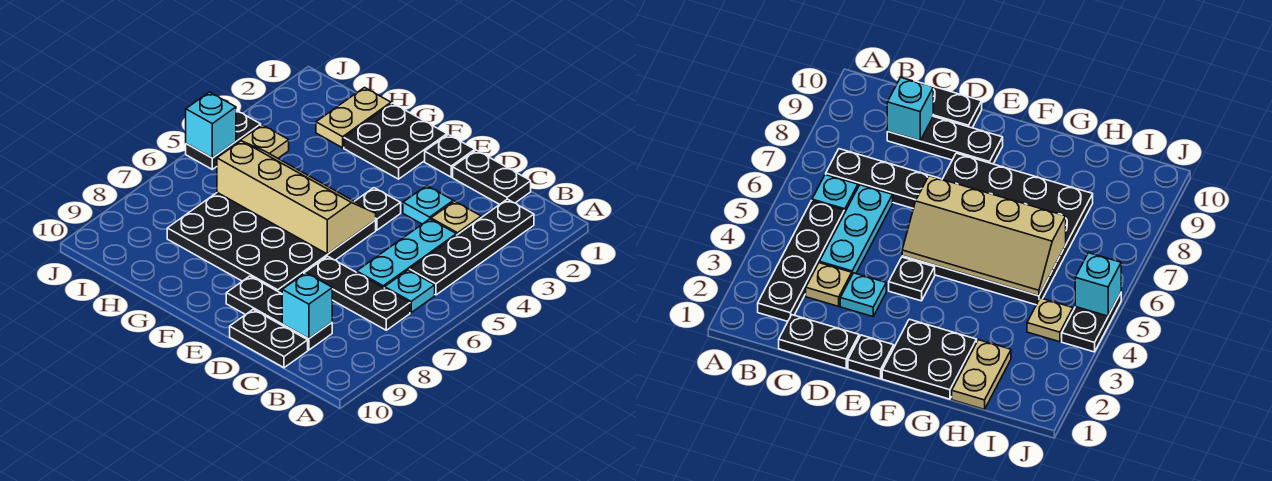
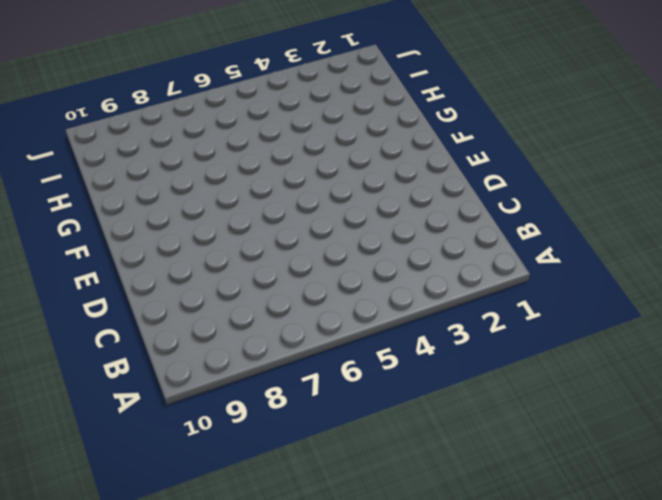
none -> black 1x4 plate [409,199,534,295]
none -> cyan 1x1 plate [385,270,435,313]
none -> black 1x3 plate [305,256,410,330]

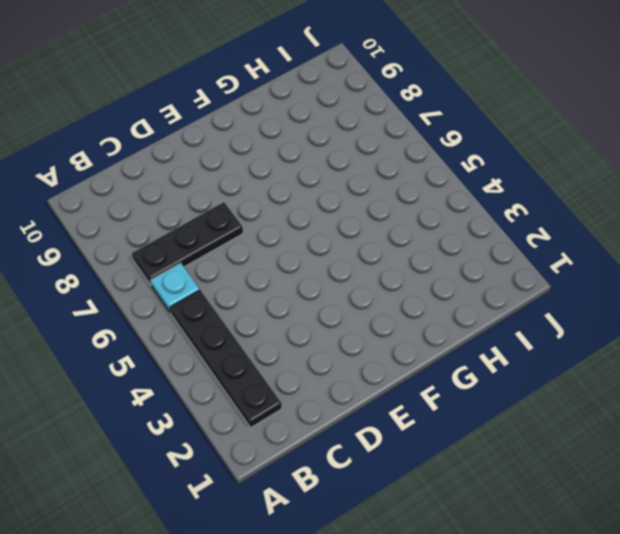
none -> black 1x2 plate [453,150,531,204]
none -> tan 1x1 plate [431,201,481,235]
none -> cyan 1x3 plate [357,219,456,288]

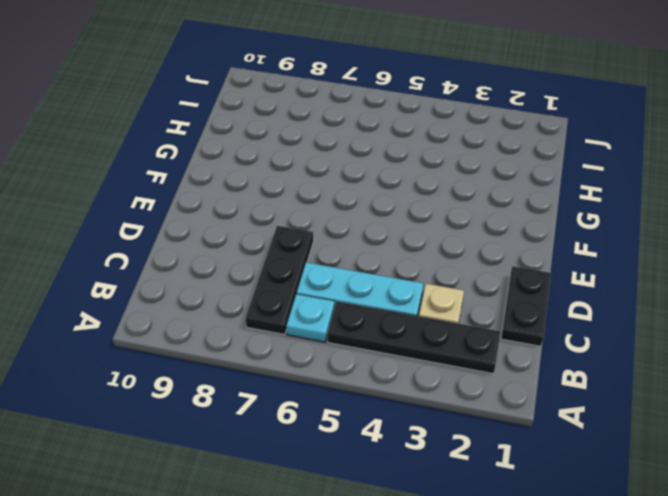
none -> black 1x3 plate [226,276,332,350]
none -> black 1x2 plate [230,309,308,368]
none -> cyan 1x1 plate [403,186,453,224]

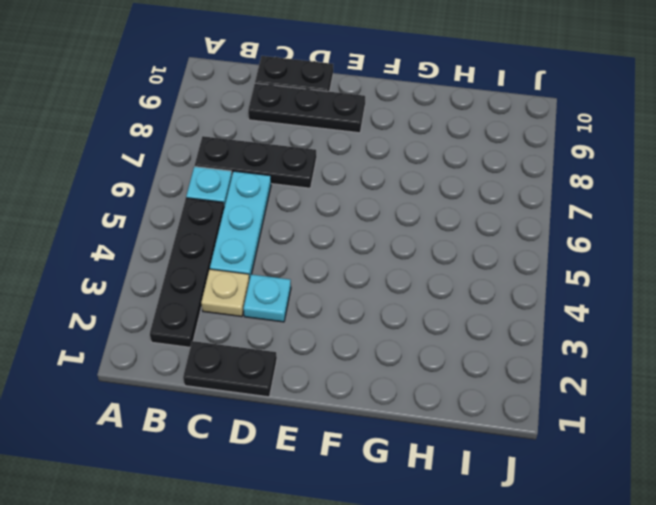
none -> black 1x1 plate [425,135,475,177]
none -> black 1x1 plate [355,188,401,230]
none -> black 4x4 plate [167,193,376,294]

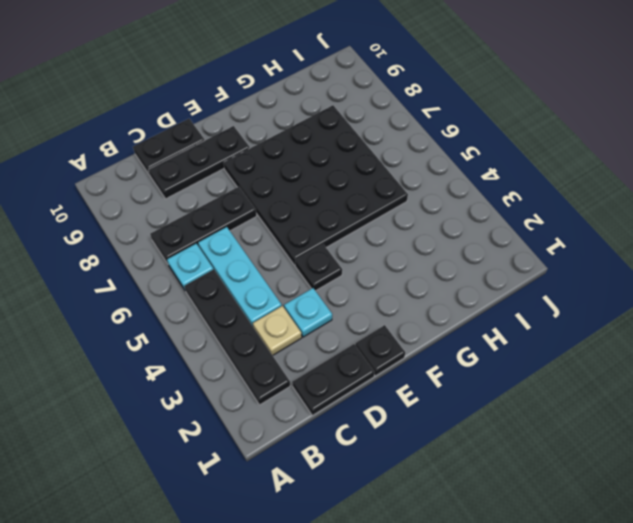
none -> black 2x2 plate [344,103,447,179]
none -> tan 1x2 plate [316,88,391,148]
none -> tan 1x1 plate [239,125,289,158]

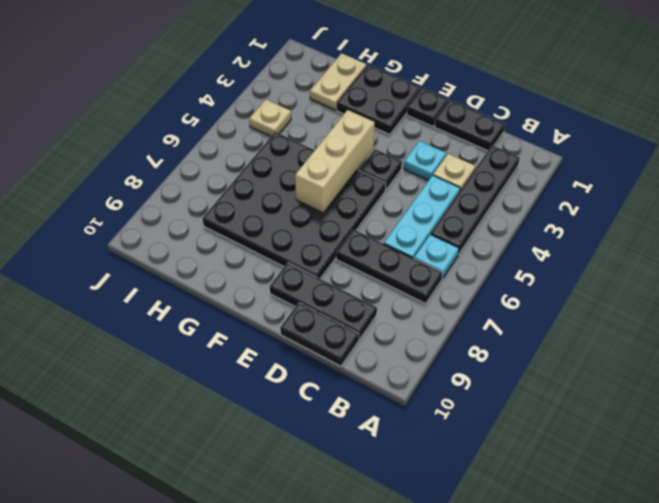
tan 1x3 brick [295,110,375,213] -> tan 2x4 slope [217,141,376,254]
none -> black 1x2 plate [186,110,261,169]
none -> cyan 1x1 brick [282,273,332,339]
none -> cyan 1x1 brick [186,92,236,158]

